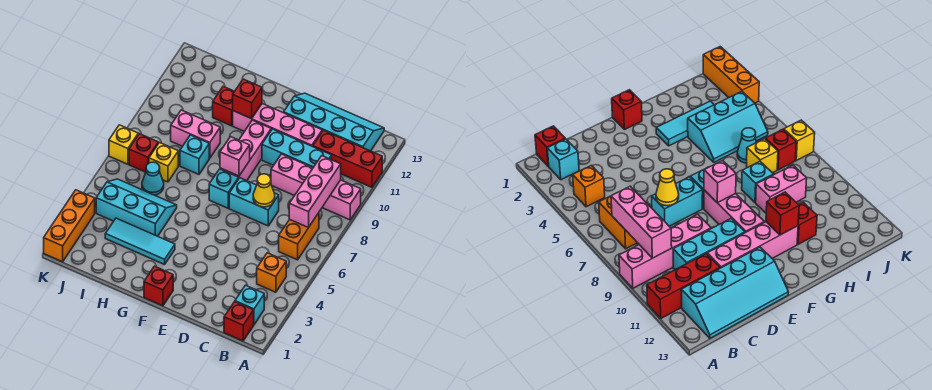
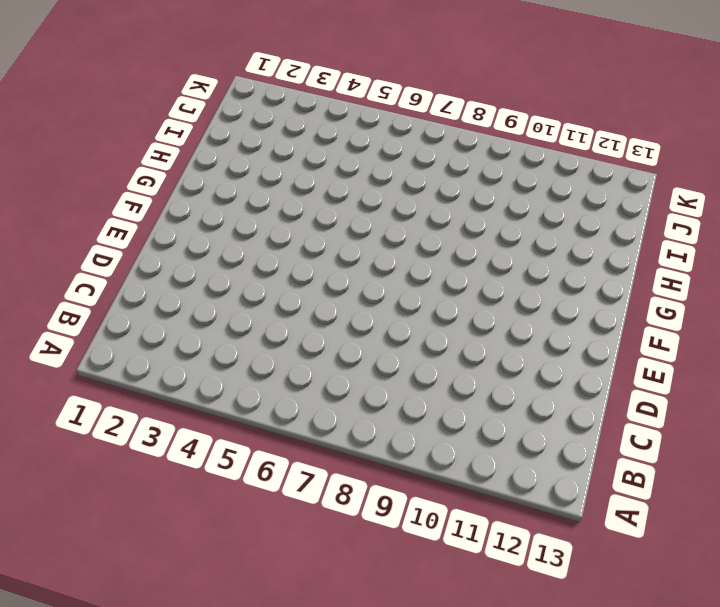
none -> pink 1x4 brick [271,154,361,220]
none -> red 1x3 brick [313,130,382,187]
none -> red 1x1 brick [224,302,254,341]

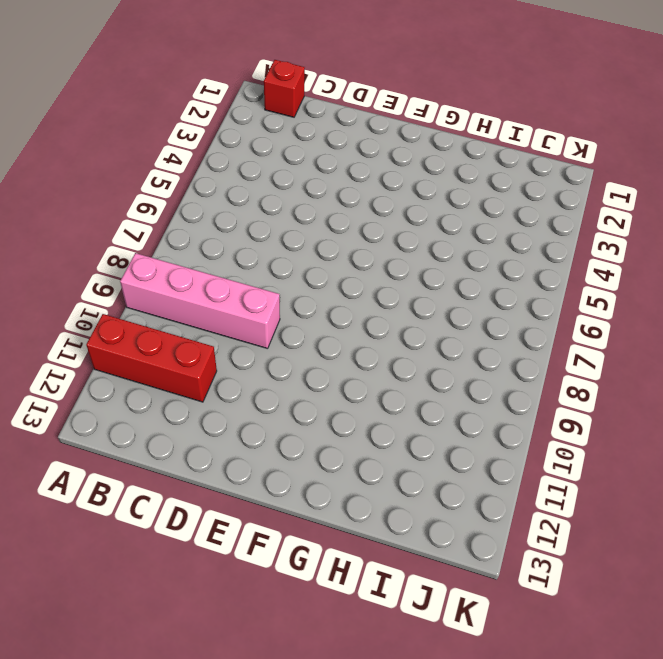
none -> cyan 1x1 brick [235,285,264,324]
none -> orange 1x1 brick [257,253,286,292]
none -> orange 1x2 brick [279,213,319,260]

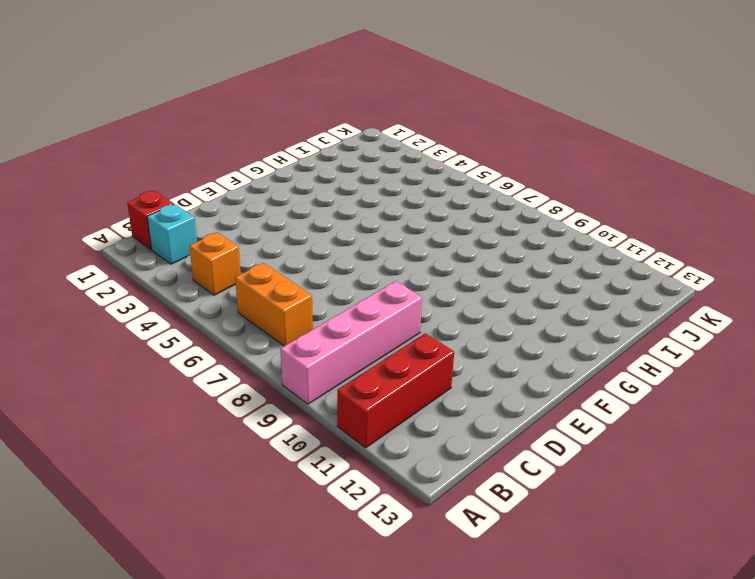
none -> cyan 2x4 slope [284,93,384,151]
none -> cyan 1x3 brick [262,129,331,168]
none -> cyan 1x2 brick [229,178,279,226]

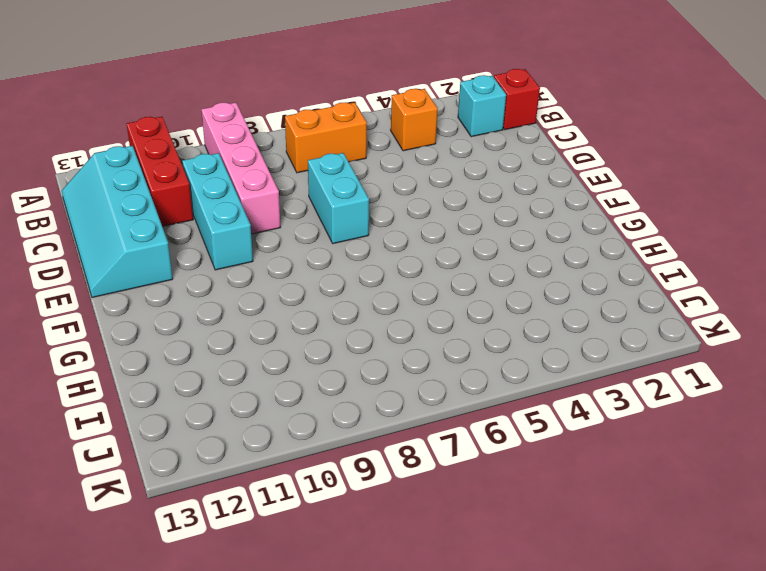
none -> pink 1x4 brick [233,104,322,147]
none -> red 1x1 brick [144,266,173,306]
none -> cyan 1x1 brick [209,169,239,208]

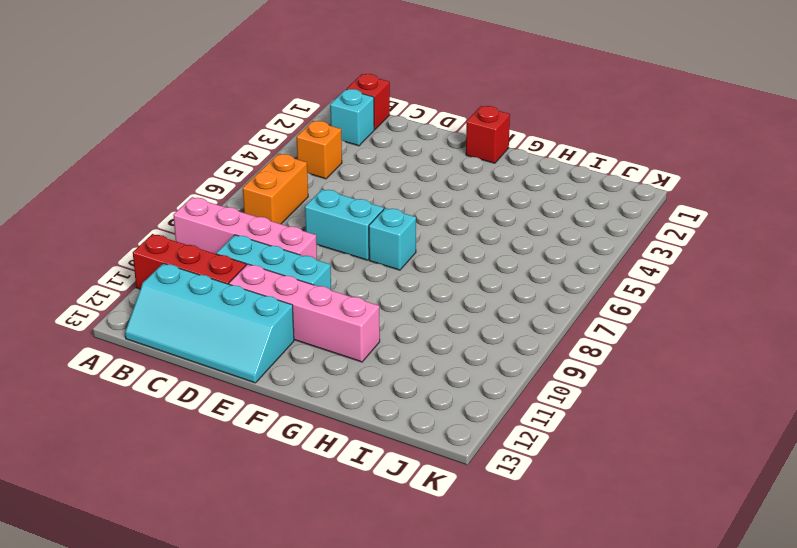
none -> pink 1x3 brick [220,120,271,181]
none -> cyan 1x3 tile [105,218,175,264]
none -> cyan 2x3 slope [96,179,177,236]

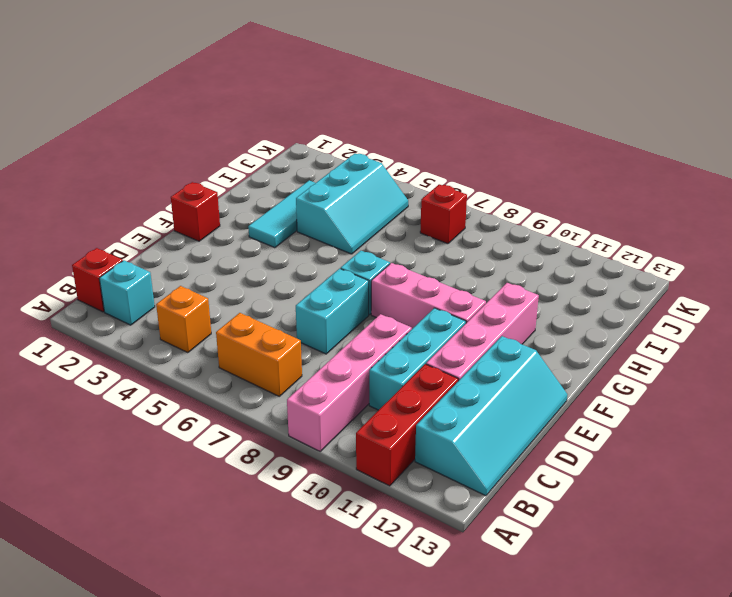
none -> cyan 1x1 brick [180,135,209,174]
none -> pink 1x2 brick [171,110,220,158]
none -> red 1x1 brick [213,87,234,126]

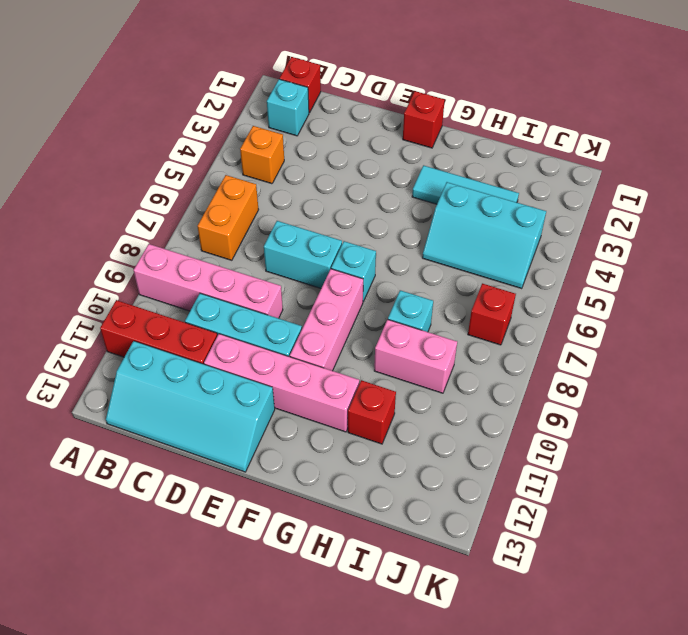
none -> cyan 1x1 cone [142,162,164,195]
none -> yellow 1x1 brick [149,143,178,182]
none -> orange 1x3 brick [44,190,95,262]

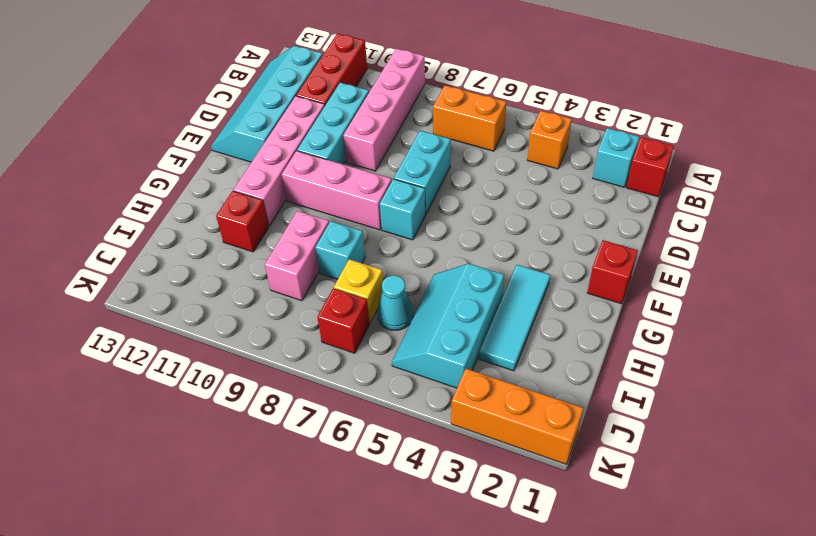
none -> yellow 1x1 brick [109,125,138,164]
none -> pink 1x3 brick [289,156,341,228]
none -> yellow 1x1 cone [253,174,275,207]

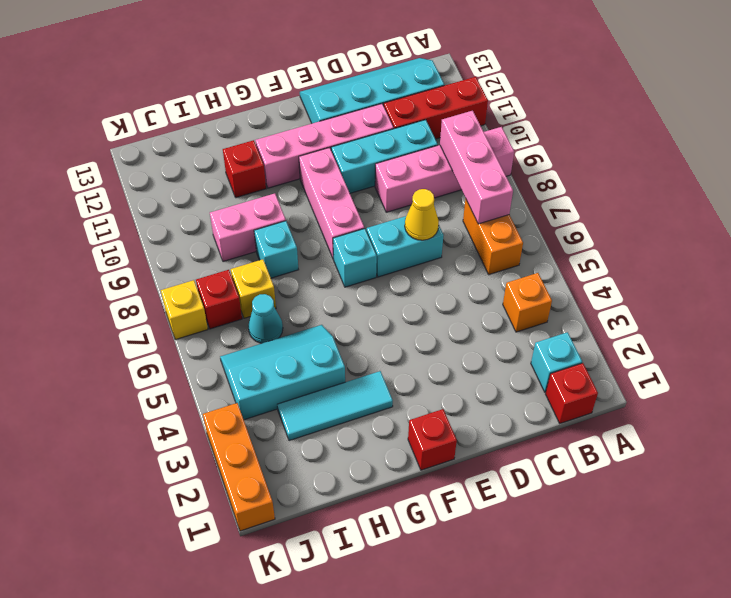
none -> pink 1x1 brick [220,137,250,176]
none -> red 1x1 brick [233,79,262,119]

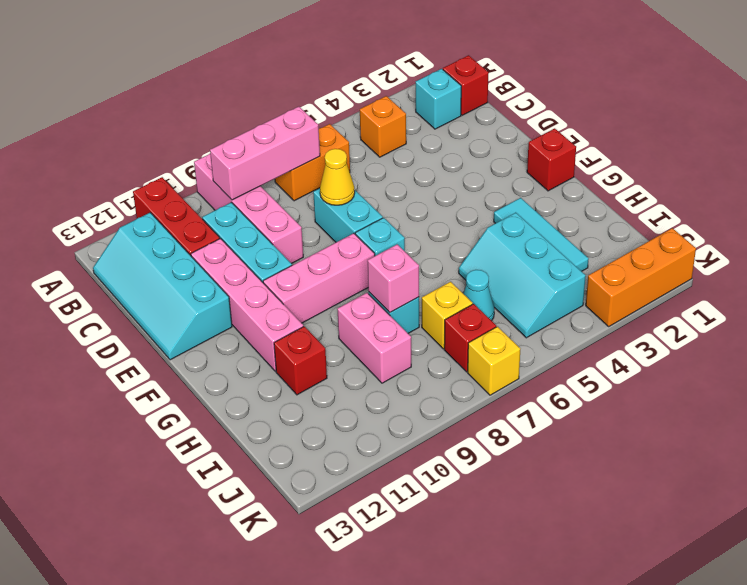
pink 1x1 brick [368,244,419,312] -> pink 1x1 brick moved to [220,137,250,176]
none -> red 1x1 brick [233,79,262,119]

